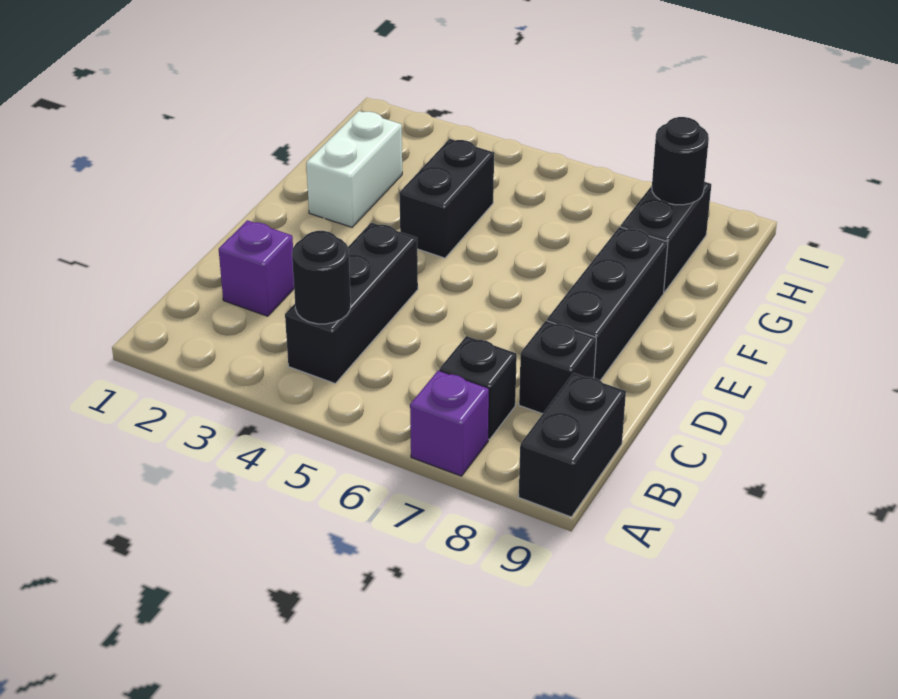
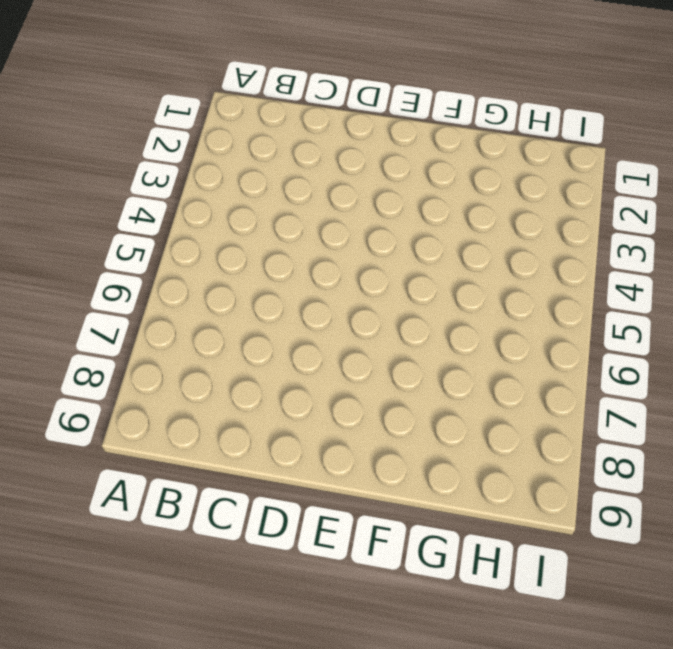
none -> purple 1x1 brick [410,370,489,476]
none -> black 1x2 brick [519,373,626,517]
none -> black 1x3 brick [285,223,418,383]

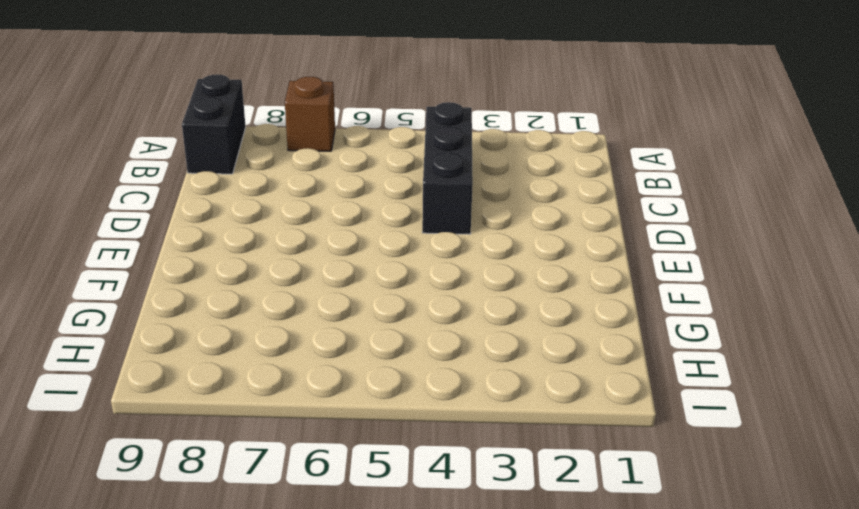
brown 1x1 brick [285,76,335,151] -> purple 1x1 brick [410,370,489,476]
none -> black 1x1 brick [439,336,517,440]
none -> purple 1x1 brick [219,220,294,316]
none -> black 1x1 brick [519,321,596,414]

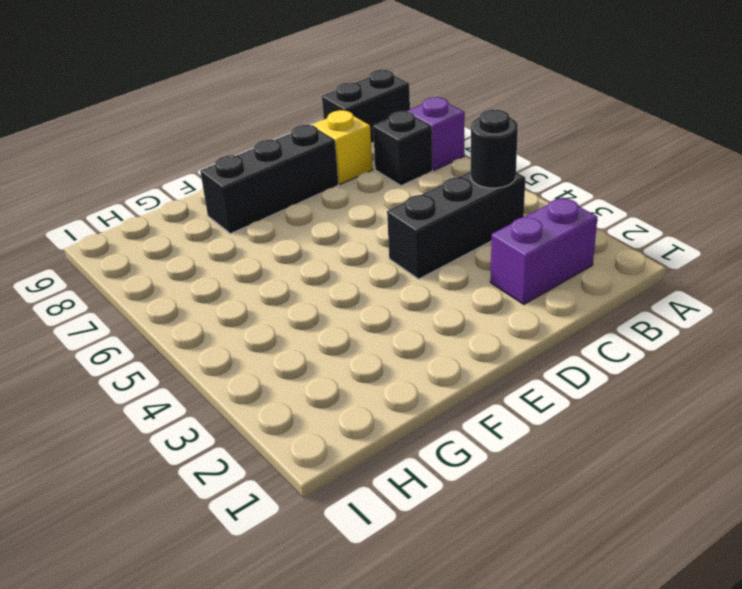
purple 1x2 brick [490,197,597,304] -> purple 1x1 brick [219,220,294,316]
yellow 1x1 brick [312,110,372,184] -> black 1x1 brick [519,321,596,414]
none -> white 1x2 brick [306,111,402,227]
none -> black 1x2 brick [399,139,494,258]
none -> black 1x2 brick [620,182,711,292]

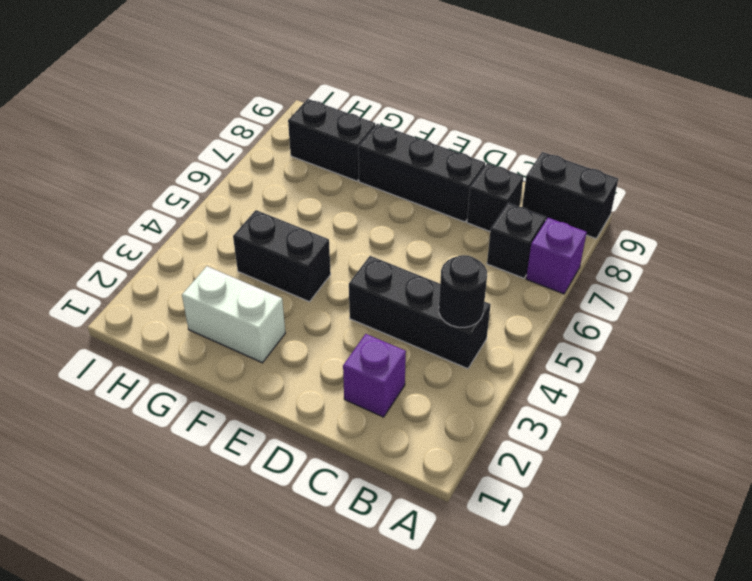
none -> black 1x1 round brick [652,117,709,205]

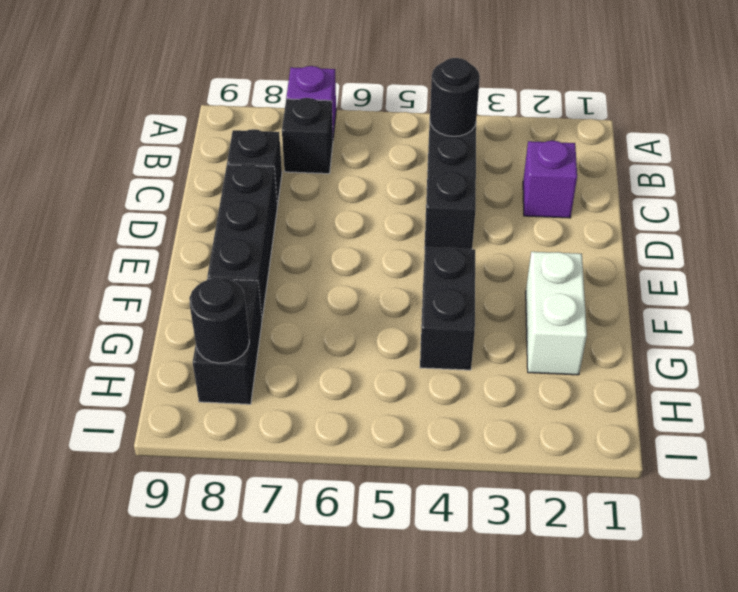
none -> black 1x2 brick [519,373,626,517]

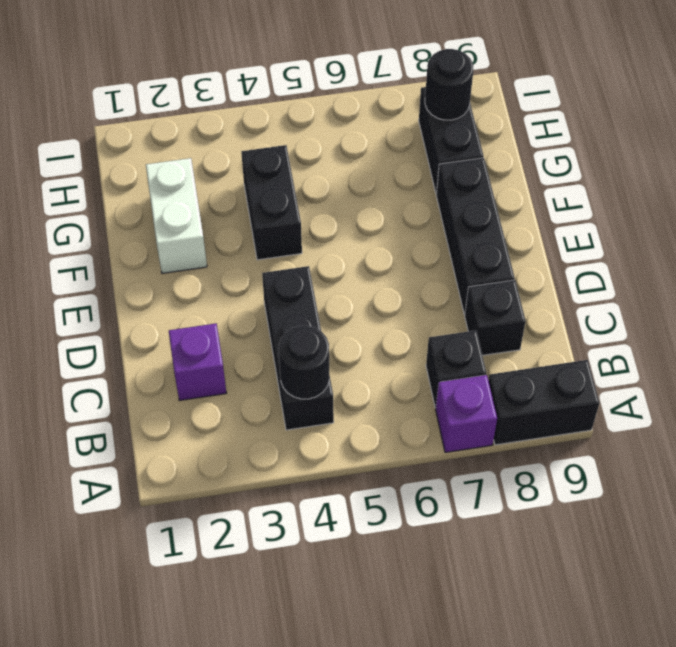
black 1x2 brick [488,360,599,445] -> black 1x2 brick turned to [519,373,626,517]

